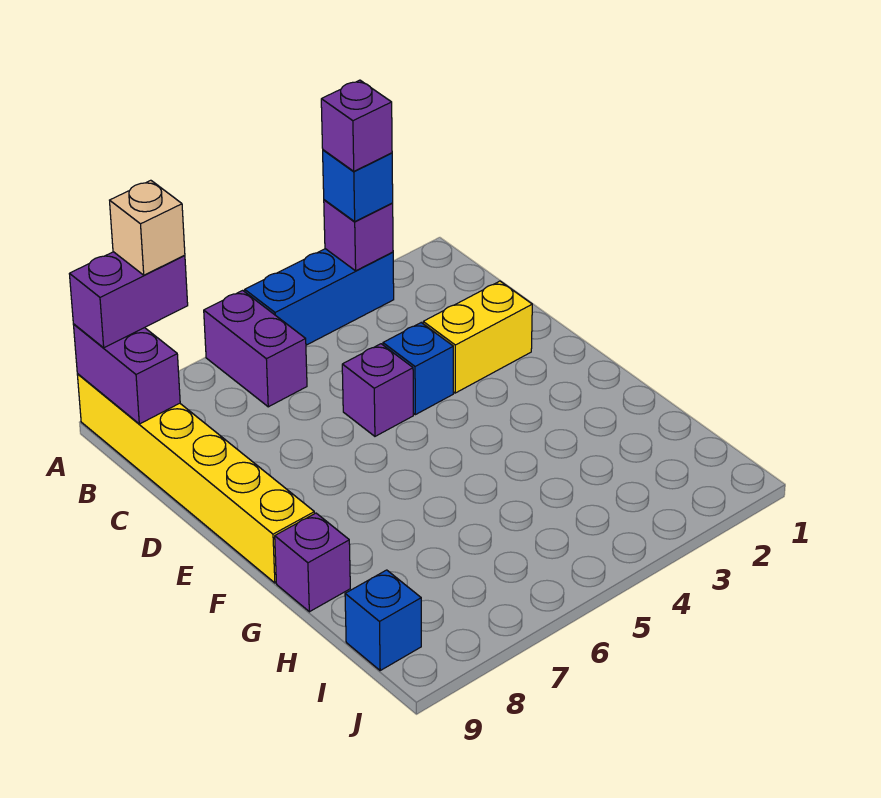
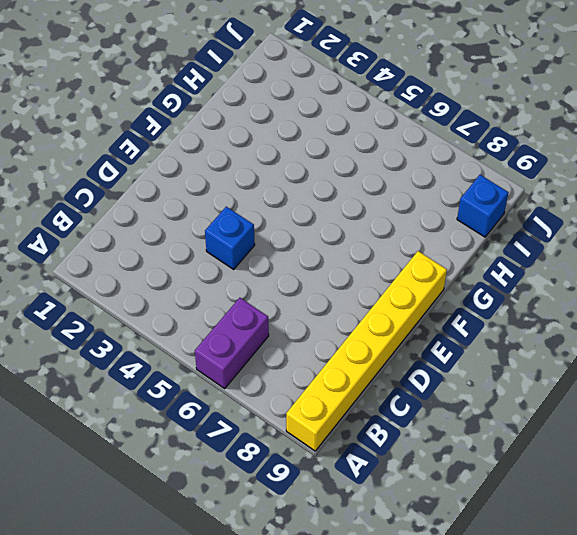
none -> blue 1x3 brick [245,249,394,345]
none -> yellow 1x2 brick [423,281,532,393]
none -> purple 1x1 brick [342,344,413,436]

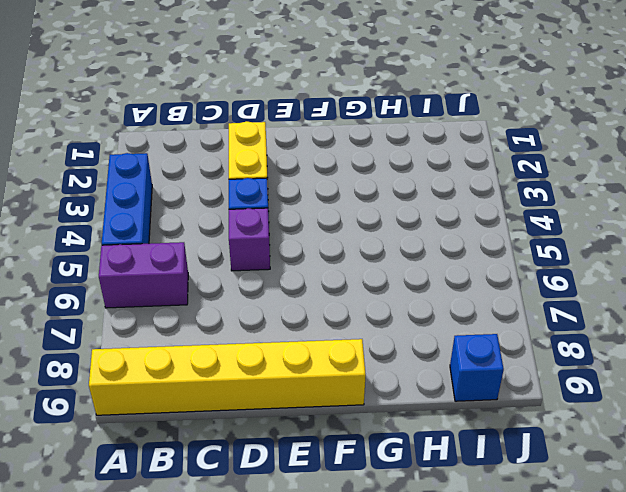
none -> purple 1x1 brick [275,513,350,612]
none -> purple 1x1 brick [324,200,393,271]
none -> purple 1x2 brick [73,324,180,424]

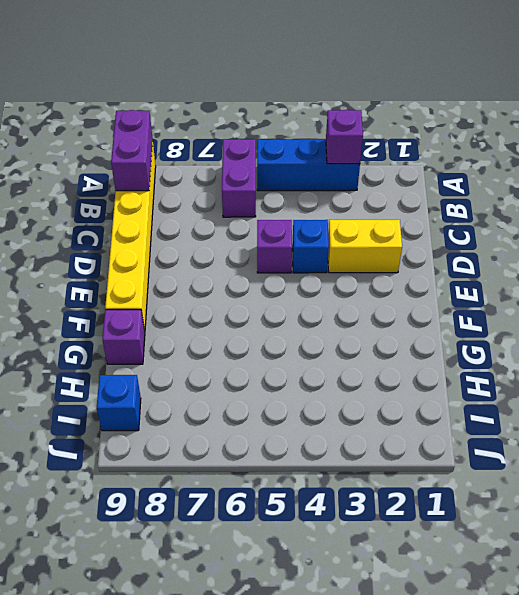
none -> blue 1x1 brick [323,150,393,221]
none -> purple 1x2 brick [70,252,188,348]
none -> purple 1x1 brick [321,80,392,171]

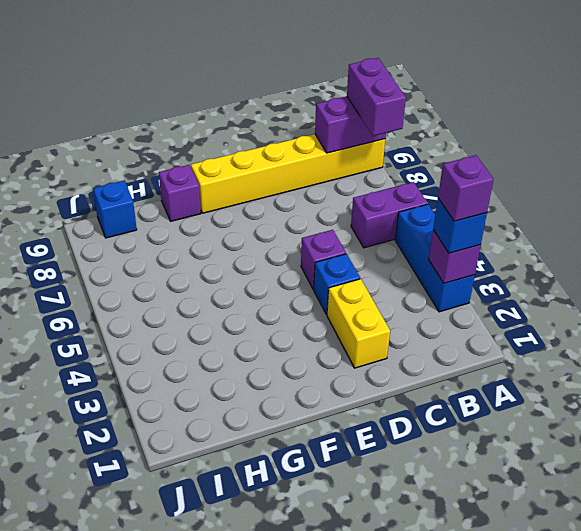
none -> tan 1x1 brick [110,180,185,275]

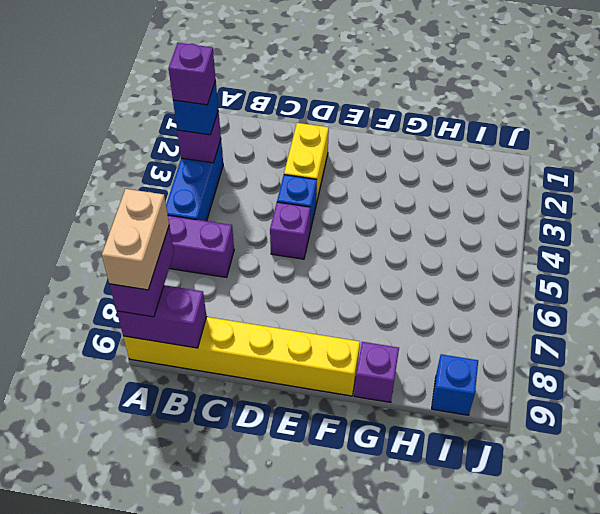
tan 1x2 brick [102,189,169,290] -> tan 1x1 brick [110,180,185,275]

